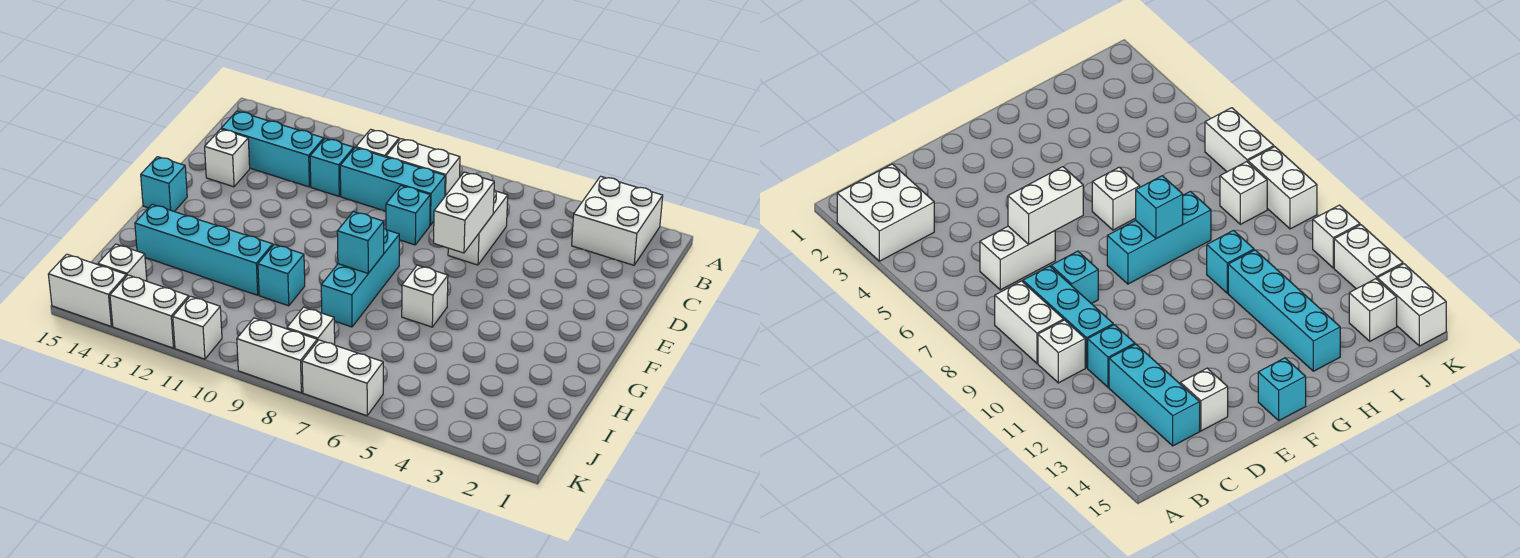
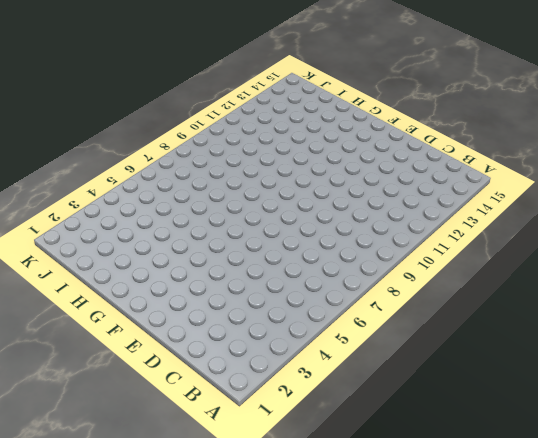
none -> white 2x2 brick [572,176,663,265]
none -> white 1x2 brick [386,139,460,196]
none -> white 1x1 brick [356,129,399,157]

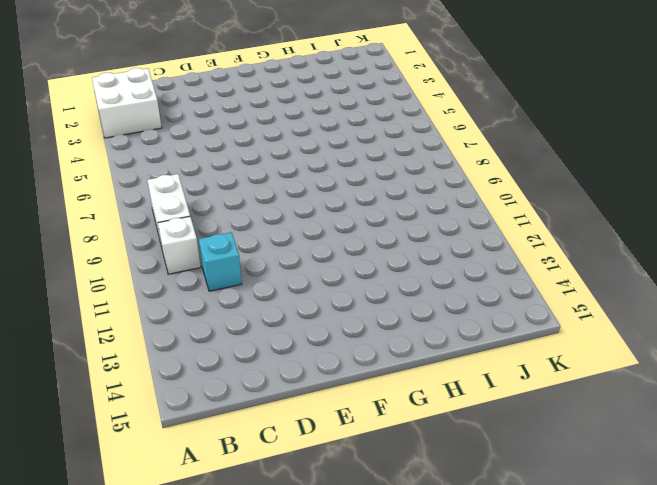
none -> white 1x2 brick [448,190,508,265]
none -> cyan 1x3 brick [340,148,445,225]
none -> cyan 1x3 brick [221,111,324,187]

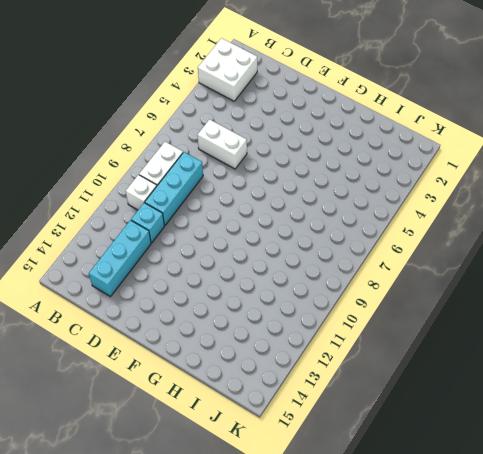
none -> cyan 1x1 brick [386,186,430,245]
none -> white 1x1 brick [205,129,250,187]
none -> cyan 1x3 brick [321,229,399,327]

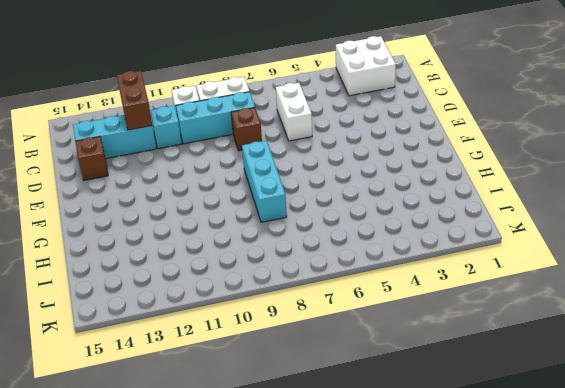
brown 1x2 brick [117,71,152,130] -> none
brown 1x1 brick [231,108,262,151] -> cyan 1x1 brick [386,186,430,245]
brown 1x1 brick [75,137,108,180] -> white 1x1 brick [205,129,250,187]
none -> cyan 1x1 brick [141,157,187,211]
none -> white 1x1 brick [402,265,448,327]
none -> cyan 1x1 brick [258,244,305,306]

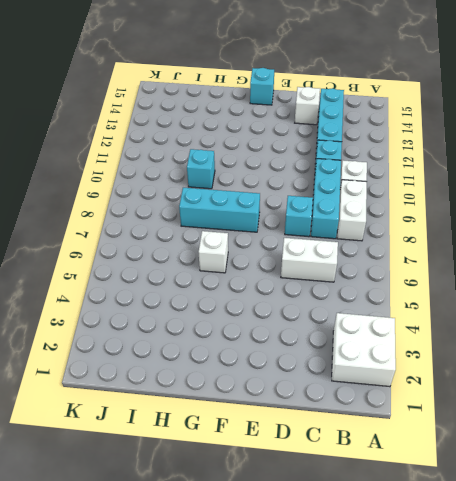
none -> cyan 1x4 brick [135,204,273,295]
none -> white 1x1 brick [287,307,335,345]
none -> white 1x1 brick [98,244,147,281]

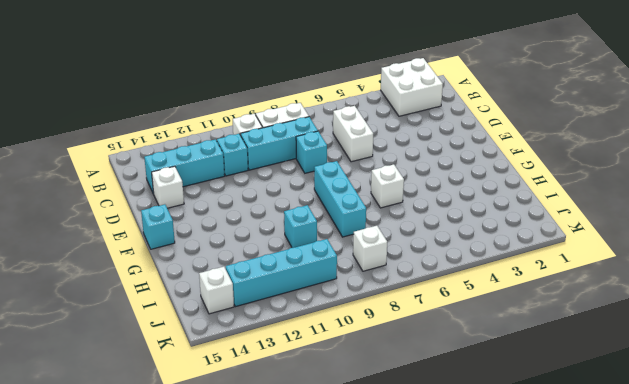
cyan 1x4 brick [226,239,337,307] -> cyan 1x4 brick moved to [135,204,273,295]
none -> white 1x2 brick [302,340,383,416]
none -> white 1x2 brick [237,318,317,393]
none -> white 1x1 brick [173,296,222,359]

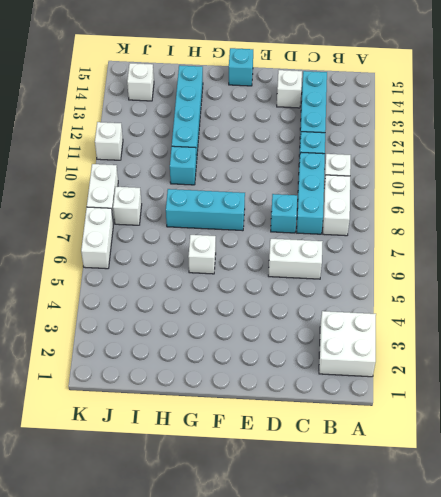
none -> white 1x2 brick [110,275,189,348]
none -> white 1x2 brick [48,254,126,326]
none -> white 1x2 brick [434,172,494,253]

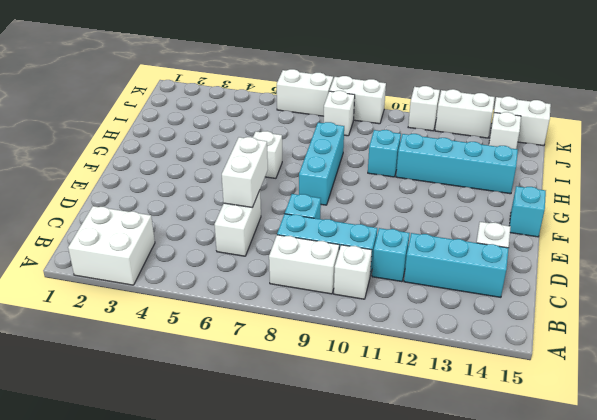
none -> cyan 1x1 brick [337,212,384,273]

